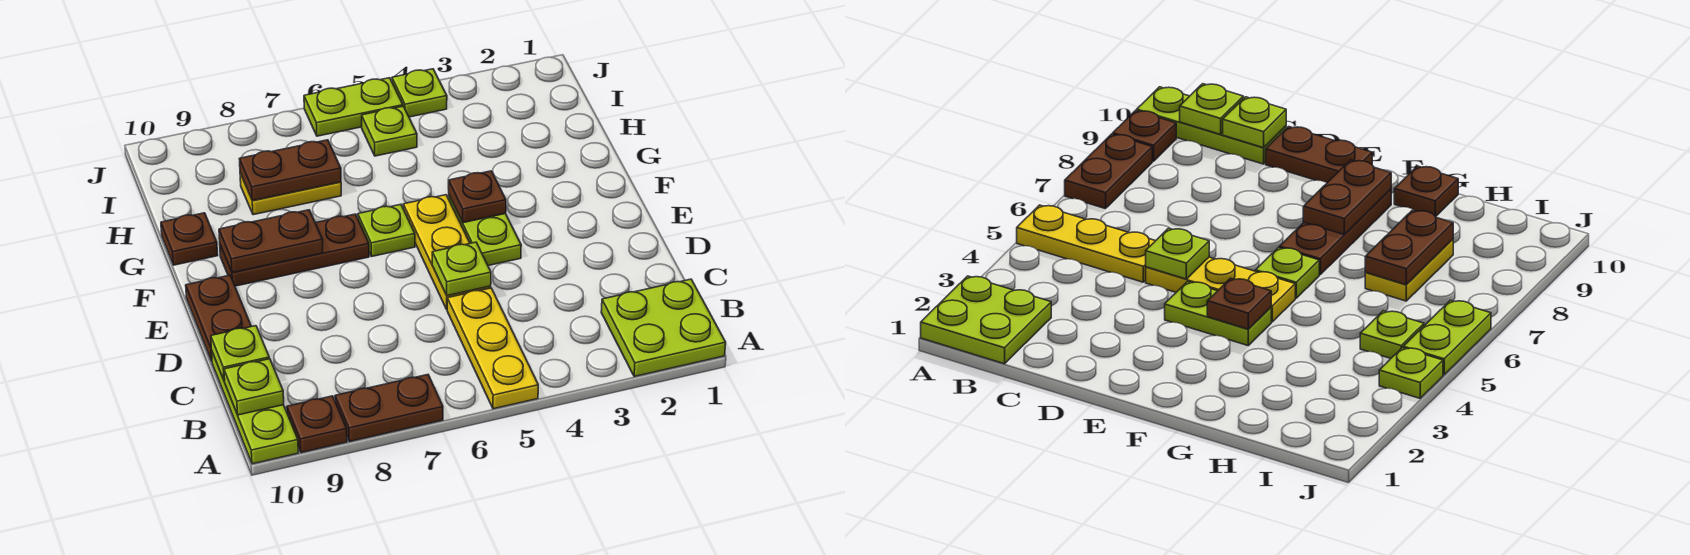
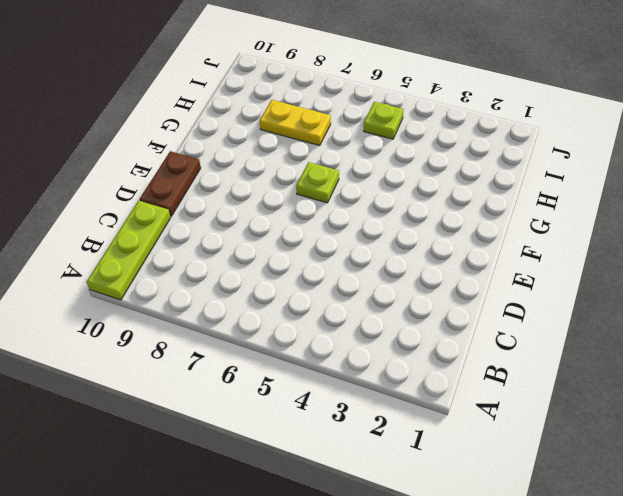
none -> lime 2x2 plate [601,279,726,377]
none -> yellow 1x3 plate [447,288,538,409]
none -> brown 1x2 plate [335,375,443,442]

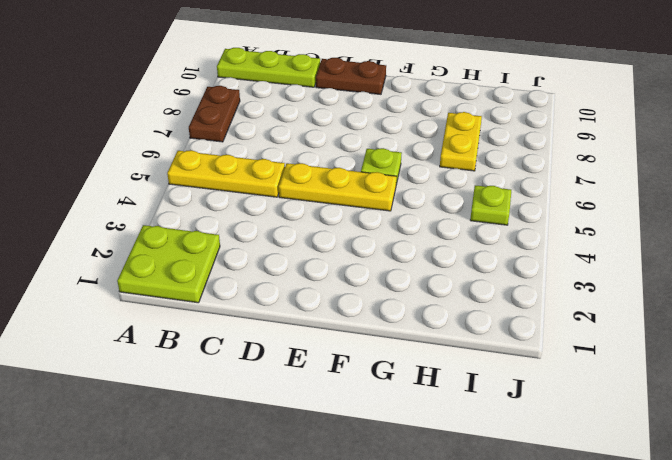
none -> brown 1x1 plate [287,396,347,453]
none -> lime 1x2 plate [449,196,521,266]
none -> brown 1x3 plate [220,214,369,286]

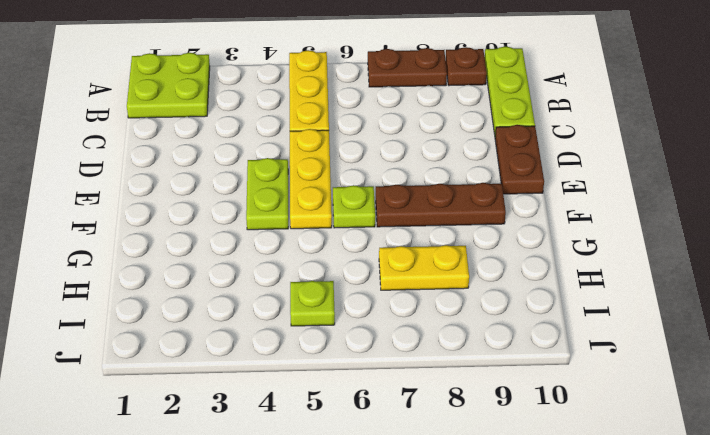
none -> brown 1x1 plate [161,213,218,265]
none -> lime 1x1 plate [392,69,447,117]
none -> lime 1x2 plate [304,78,403,136]

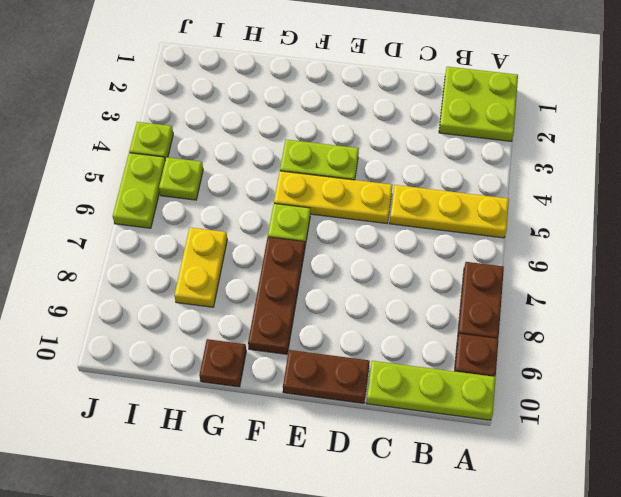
none -> lime 1x1 plate [224,359,284,415]
none -> lime 1x1 plate [211,326,269,381]
none -> lime 1x1 plate [432,242,491,296]

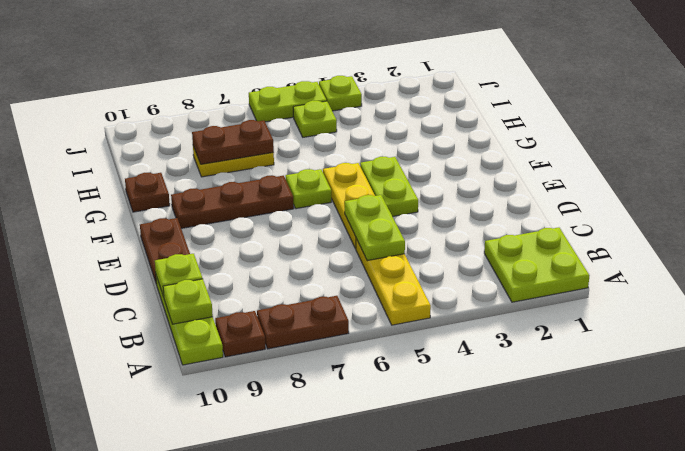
lime 1x2 plate [345,195,405,261] -> lime 1x1 plate [432,242,491,296]
none -> brown 1x1 plate [448,171,506,223]
none -> brown 1x2 plate [219,210,323,273]

